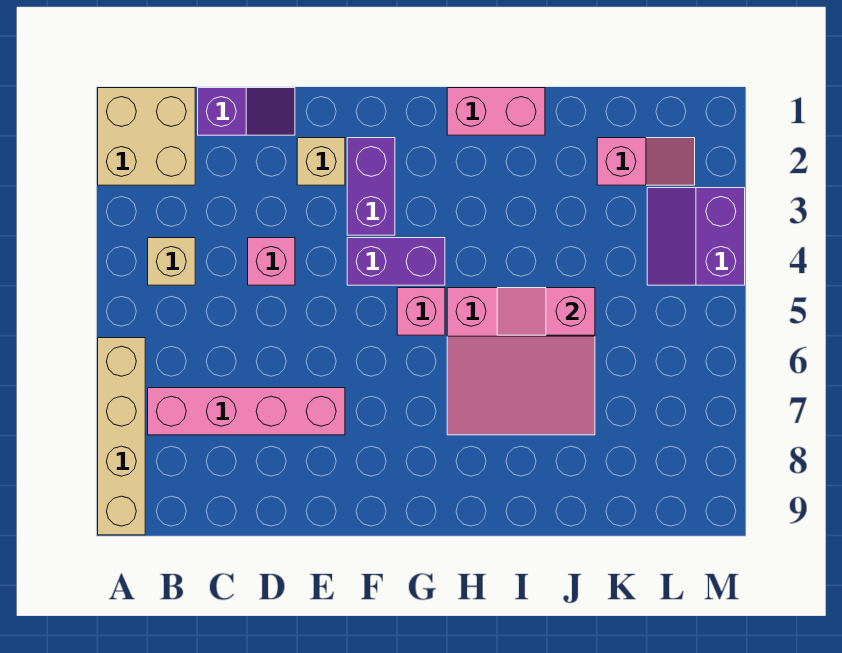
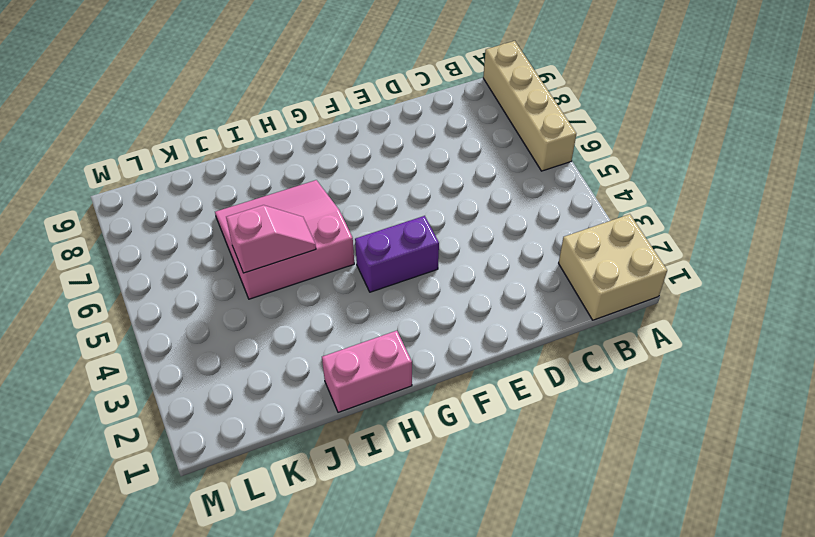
none -> tan 1x1 brick [148,238,195,285]
none -> pink 1x4 brick [148,388,345,435]
none -> purple 1x2 slope [198,88,295,135]

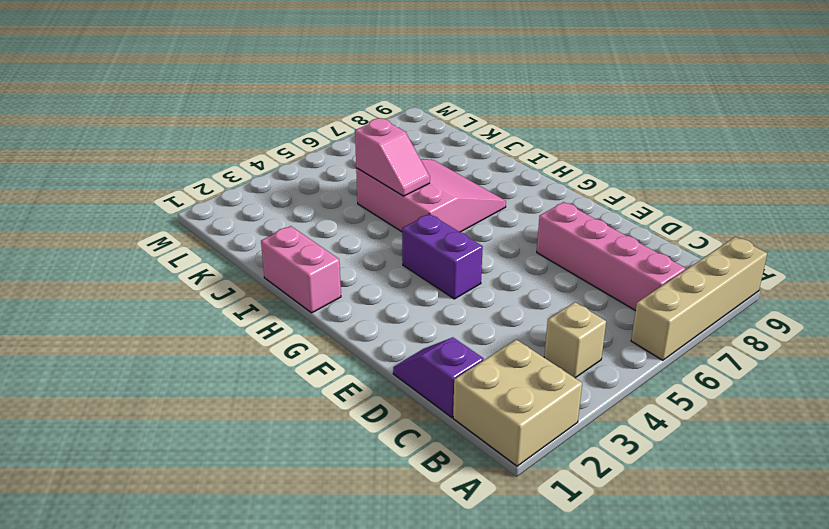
none -> pink 1x1 brick [248,238,295,285]
none -> tan 1x1 brick [297,138,345,185]
none -> purple 1x2 brick [347,138,395,235]

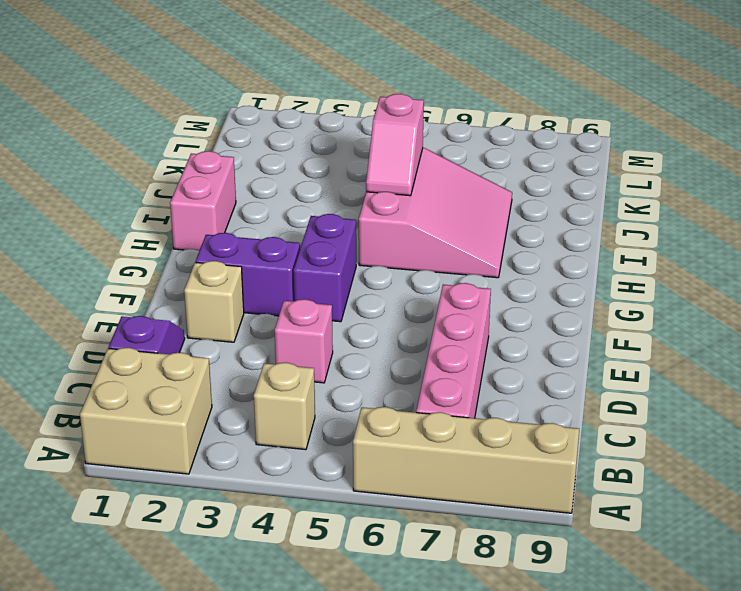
none -> pink 1x1 brick [397,288,445,335]
none -> pink 1x2 slope [597,138,695,185]
none -> purple 2x2 slope [647,188,745,285]

